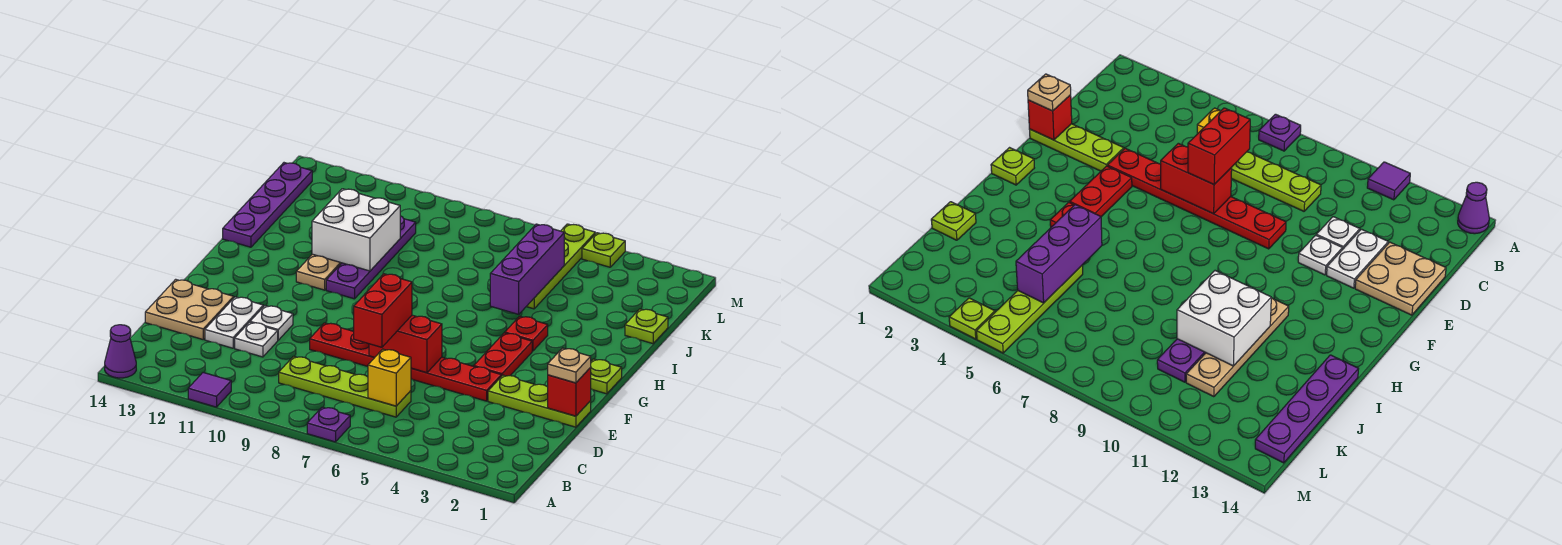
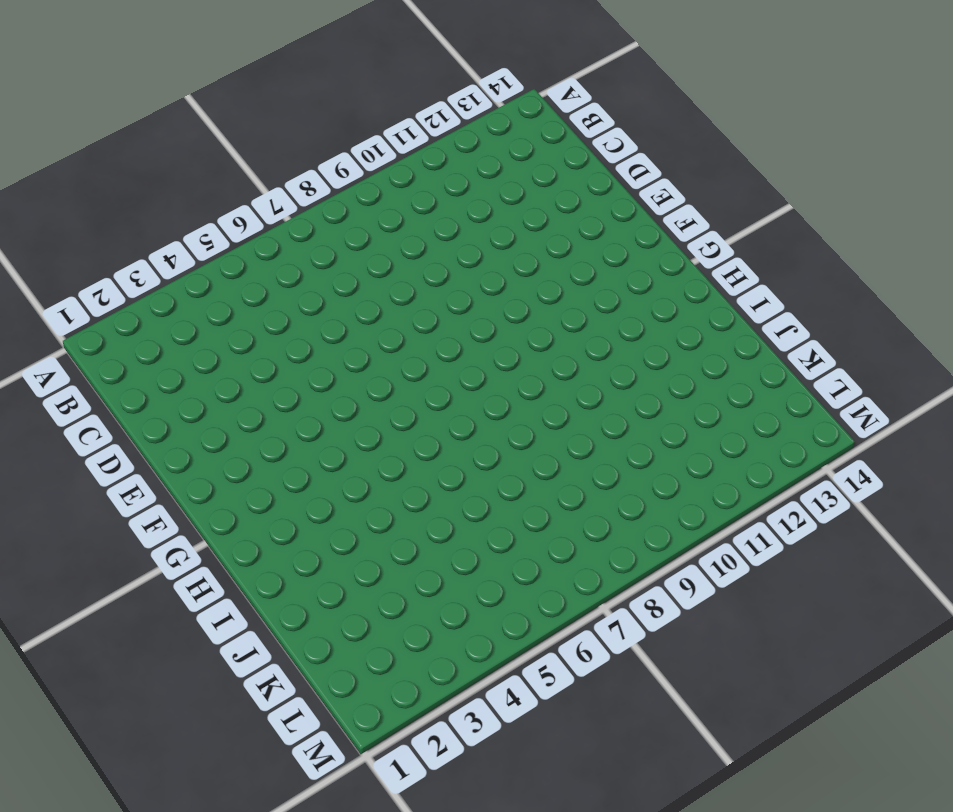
none -> purple 1x1 plate [307,407,350,442]
none -> purple 1x1 tile [188,373,231,407]
none -> purple 1x1 cone [105,325,136,378]

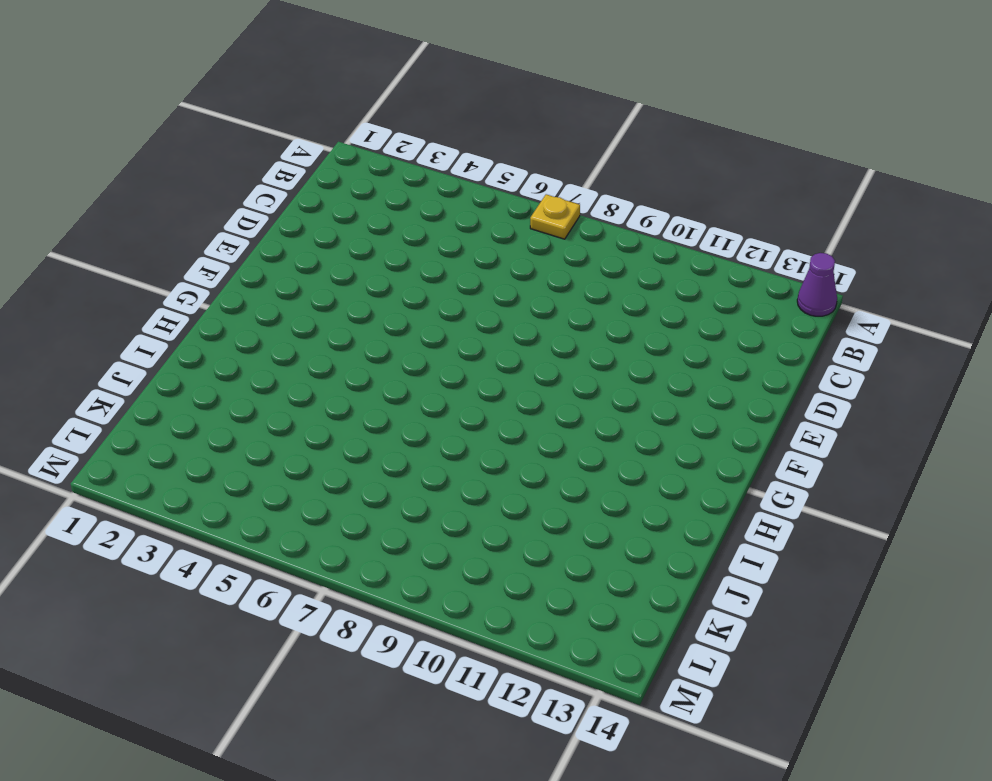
yellow 1x1 plate [530,194,580,239] -> purple 1x1 plate [307,407,350,442]
none -> purple 1x1 tile [188,373,231,407]
none -> lime 1x4 plate [279,356,411,417]
none -> white 1x1 plate [235,322,278,357]

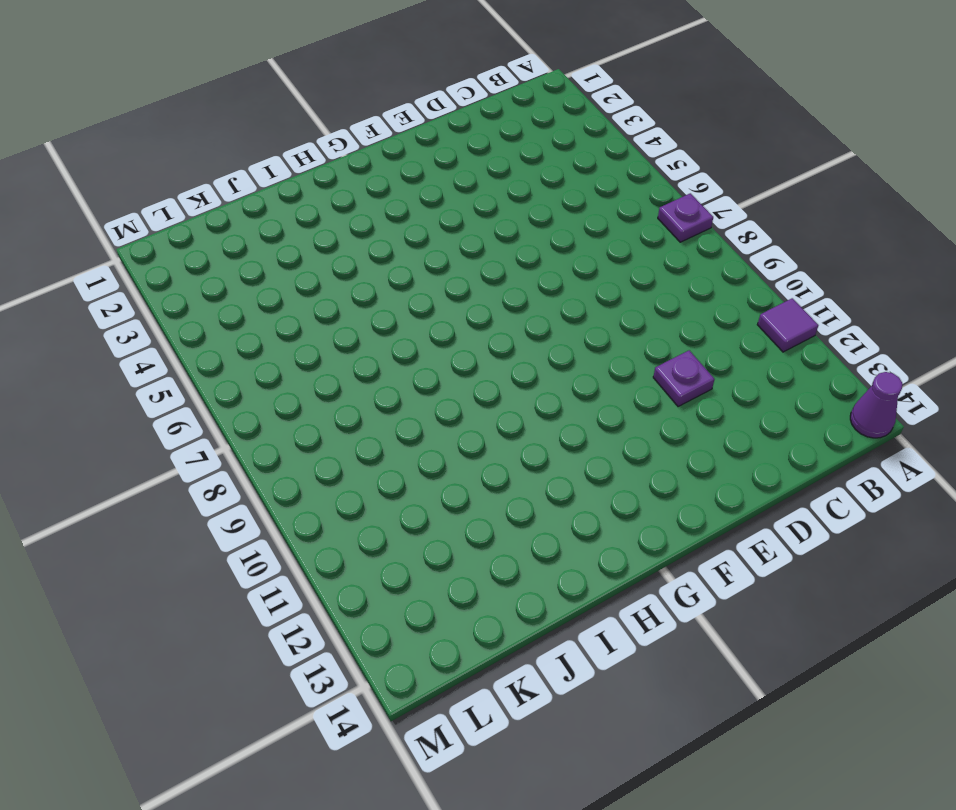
purple 1x1 plate [653,350,715,407] -> white 1x1 plate [235,322,278,357]
none -> lime 1x4 plate [279,356,411,417]
none -> white 1x2 plate [205,297,263,348]
none -> tan 2x2 plate [145,279,234,339]

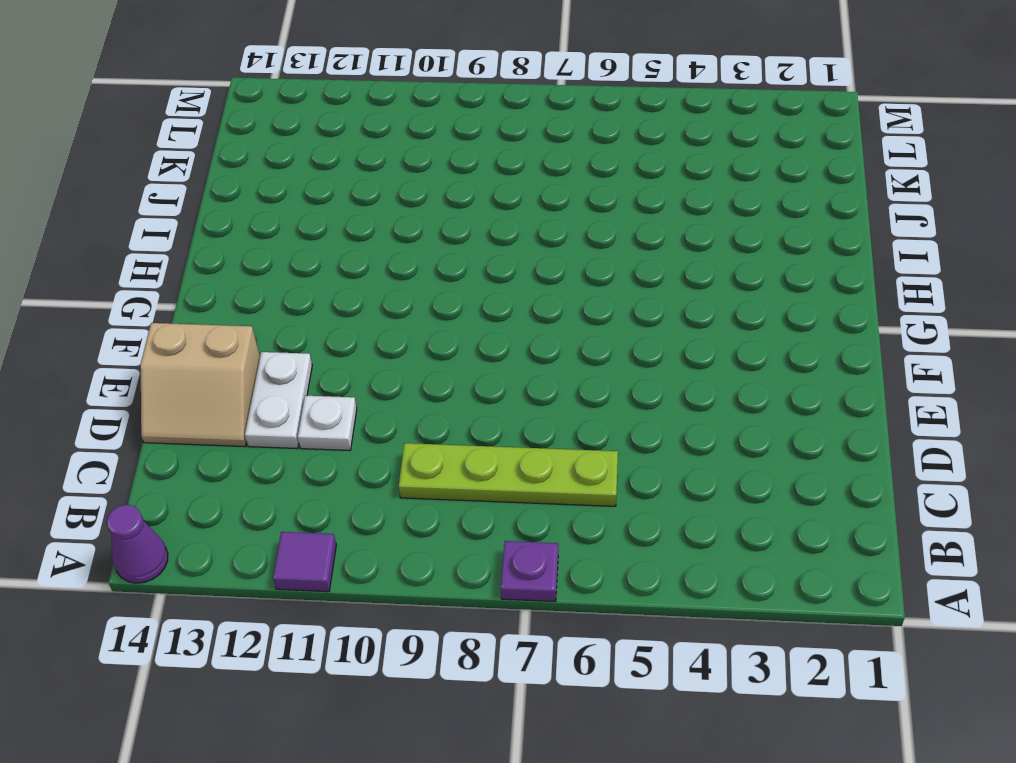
tan 2x2 slope [141,323,260,447] -> tan 2x2 plate [145,279,234,339]
none -> lime 1x3 plate [488,375,591,427]
none -> red 1x6 plate [310,323,501,401]
none -> white 1x1 plate [250,306,293,340]

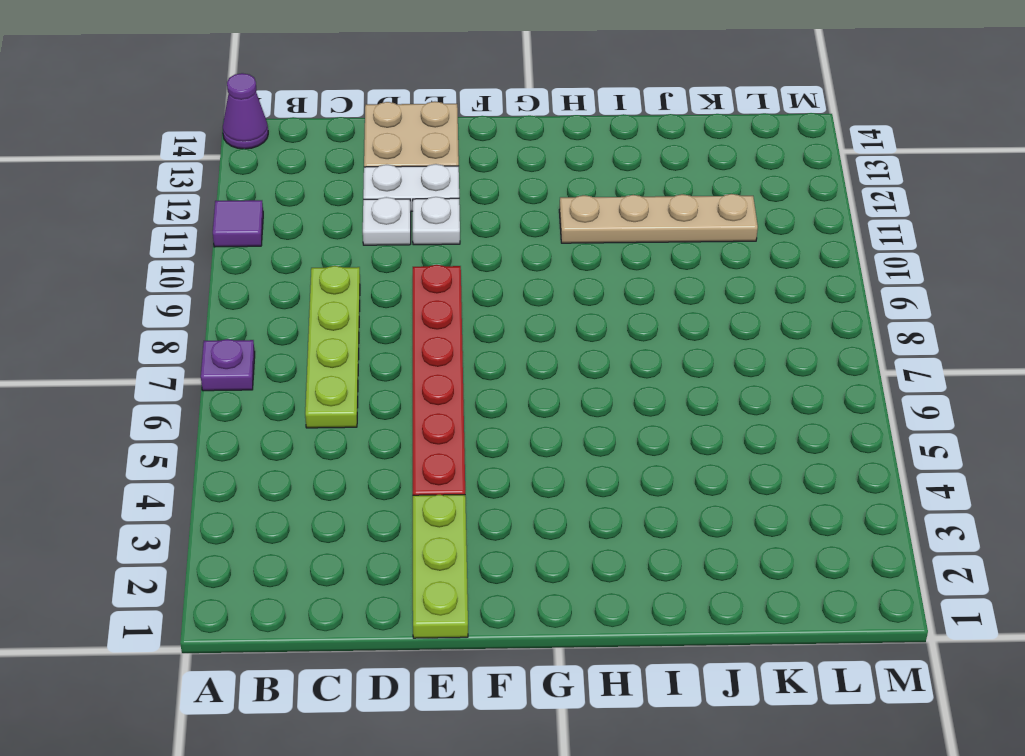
none -> red 1x2 plate [474,333,532,376]
none -> lime 1x1 plate [590,359,622,394]
none -> red 1x1 plate [505,316,548,351]

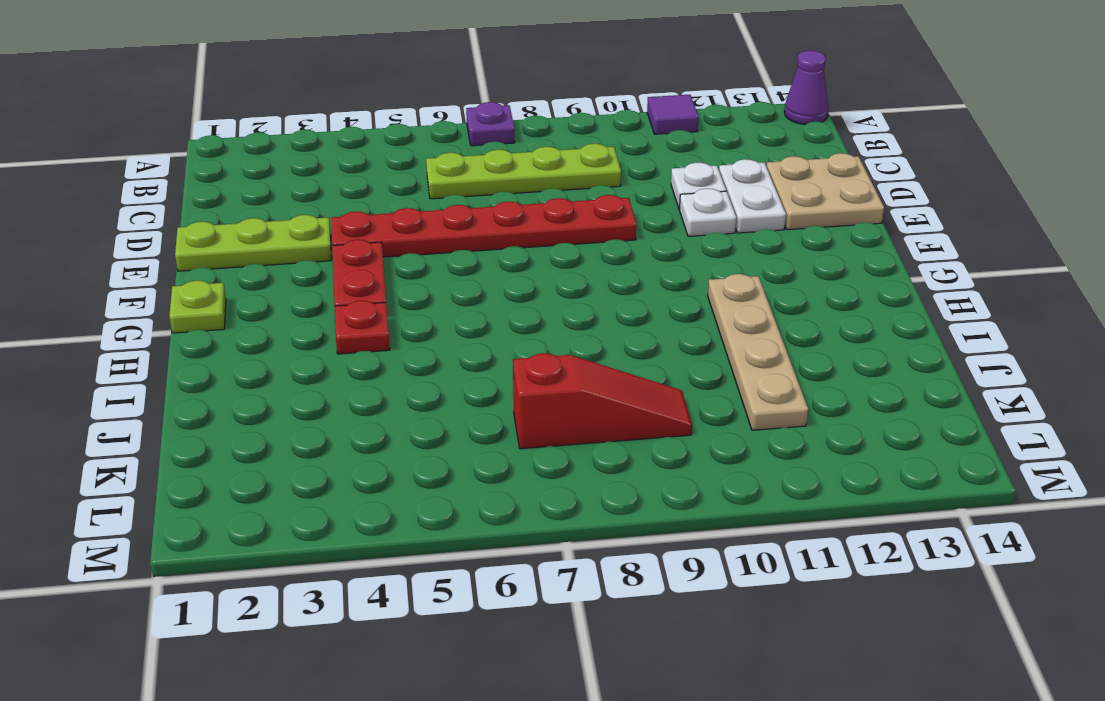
red 1x3 slope [513,353,692,449] -> none
none -> purple 1x4 plate [326,216,416,299]
none -> purple 1x4 plate [223,163,312,247]
none -> lime 1x1 plate [625,309,668,344]

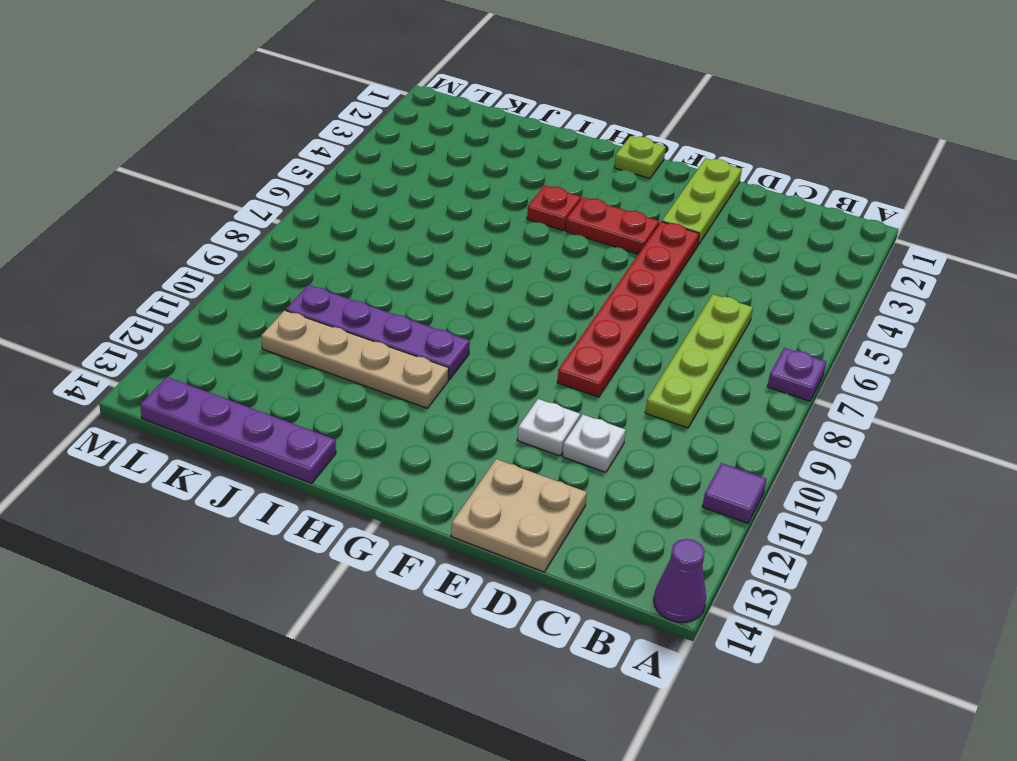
none -> white 1x2 plate [205,297,263,348]
none -> lime 1x1 plate [625,309,668,344]
none -> lime 1x4 plate [526,224,595,309]

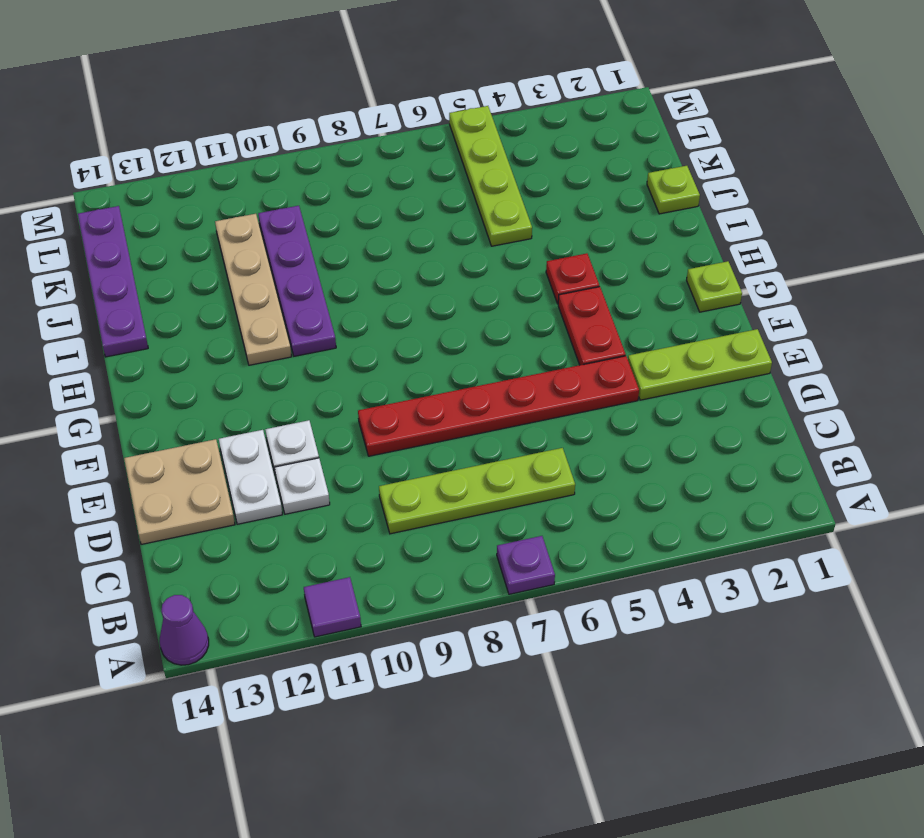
none -> lime 1x1 plate [582,233,625,267]
none -> yellow 1x1 brick [368,349,411,406]
none -> red 1x1 brick [548,368,591,416]

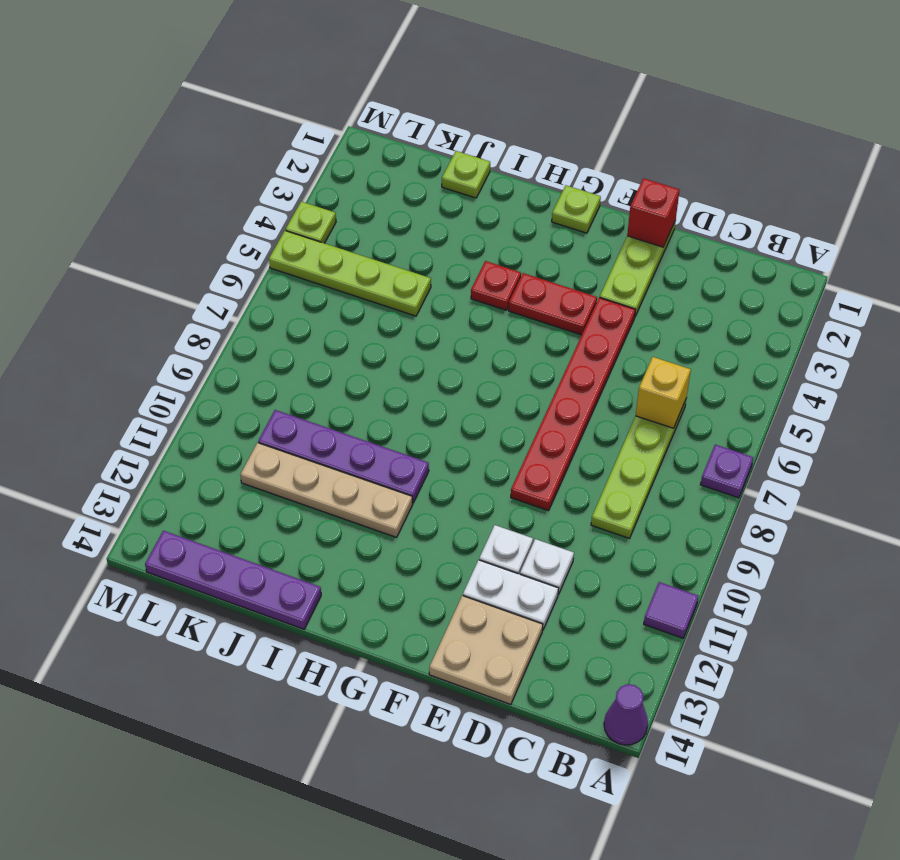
none -> red 1x2 brick [369,315,442,373]
none -> purple 1x3 brick [490,224,564,314]
none -> white 2x2 brick [312,189,400,271]

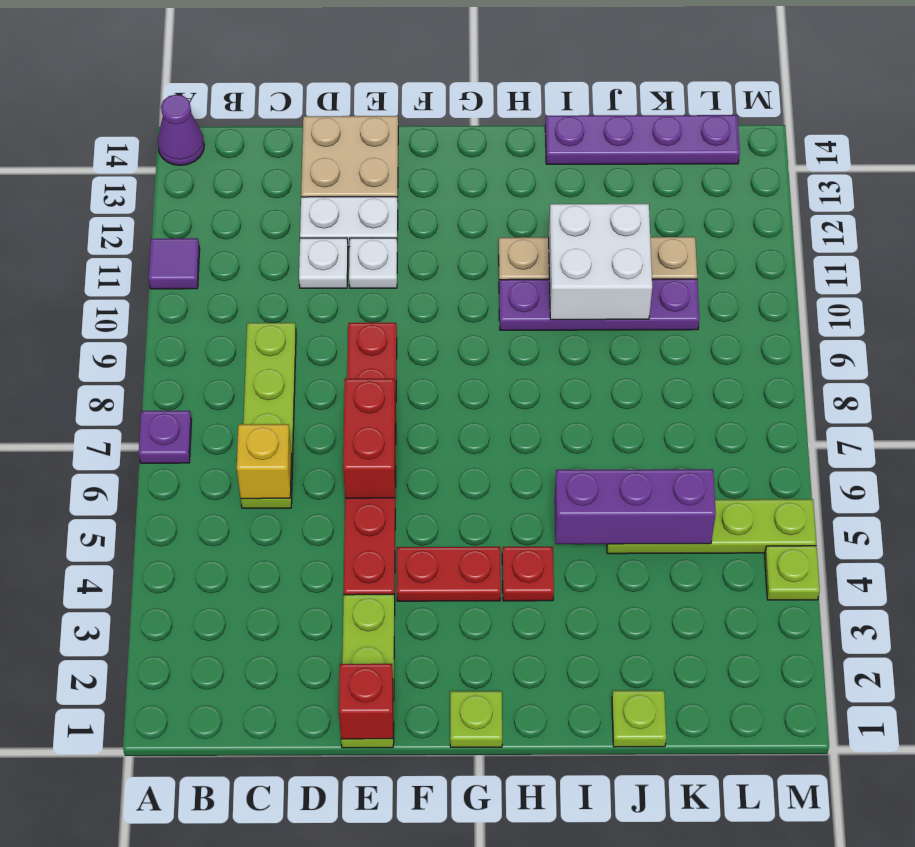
none -> red 1x2 brick [354,274,412,347]
none -> tan 1x1 plate [548,348,591,383]

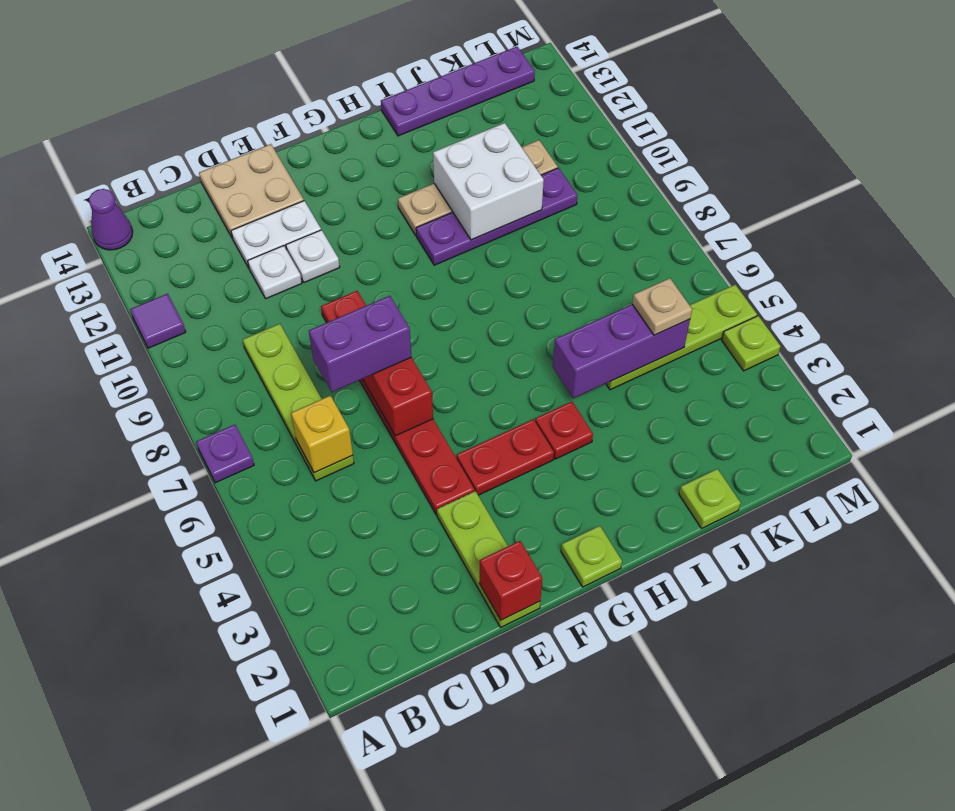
purple 1x2 brick [309,296,411,392] -> red 1x2 brick [354,274,412,347]
tan 1x1 plate [632,278,692,335] -> tan 1x1 plate moved to [548,348,591,383]

